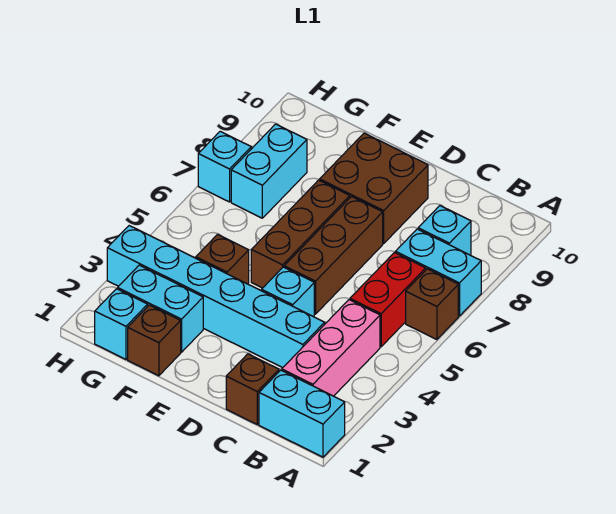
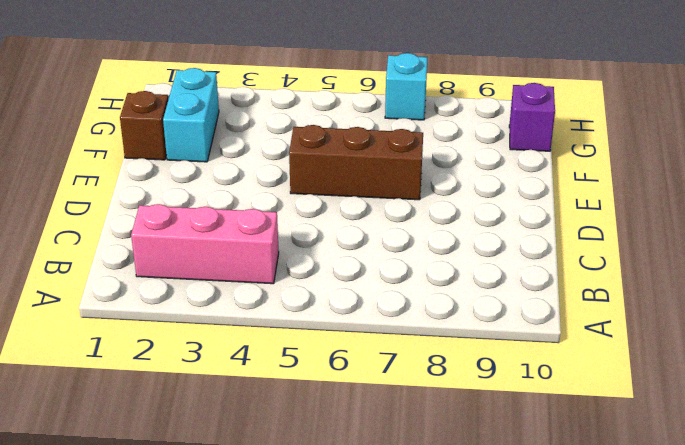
purple 1x1 brick [509,83,555,151] -> none
none -> cyan 1x2 brick [259,370,345,457]
none -> brown 1x1 brick [406,269,458,340]
none -> cyan 1x2 brick [395,229,481,316]

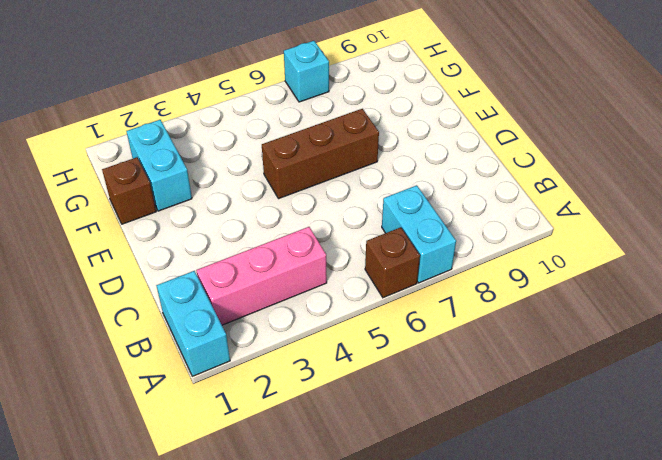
none -> red 1x2 brick [350,253,426,347]
none -> cyan 1x1 brick [418,206,471,255]
none -> brown 1x1 brick [226,354,279,424]

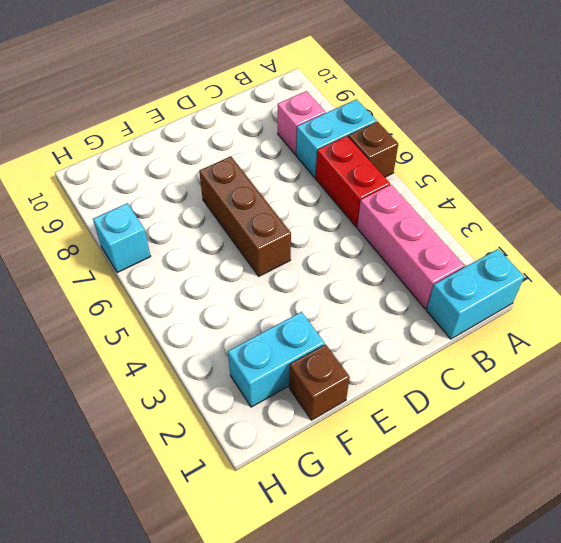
pink 1x1 brick [278,91,325,155] -> cyan 1x1 brick [418,206,471,255]
none -> brown 1x1 brick [226,354,279,424]
none -> cyan 1x6 brick [107,226,325,368]
none -> cyan 1x1 brick [262,267,314,317]

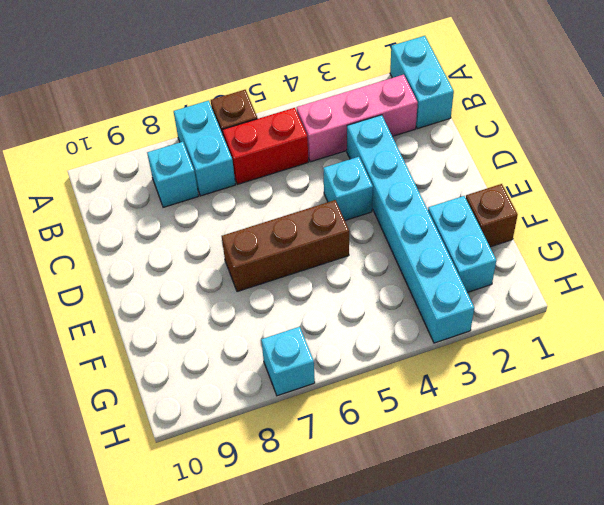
none -> brown 1x1 brick [226,354,279,424]
none -> brown 1x3 brick [284,197,383,314]
none -> brown 2x2 brick [320,133,428,244]

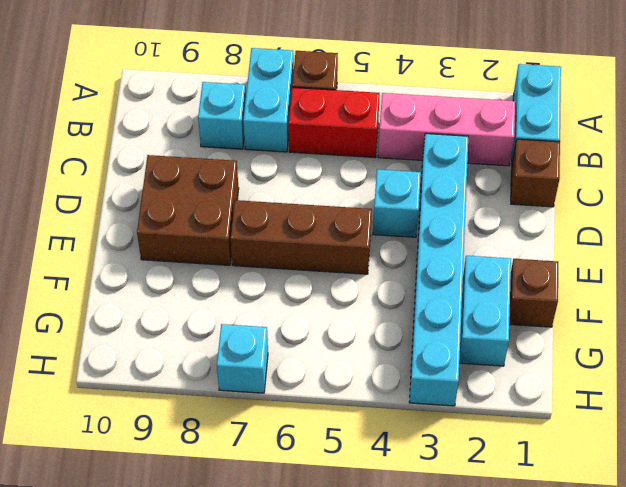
none -> brown 1x3 brick [284,197,383,314]
none -> brown 1x1 brick [196,235,249,284]
none -> cyan 1x1 brick [95,289,148,359]

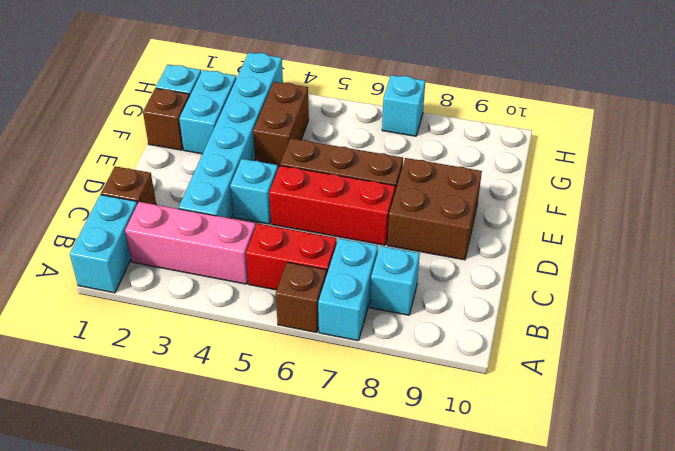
red 1x3 brick [269,166,395,245] -> brown 1x3 brick [284,197,383,314]
brown 1x2 brick [253,82,309,167] -> brown 1x1 brick [196,235,249,284]
none -> cyan 1x2 brick [231,124,307,218]

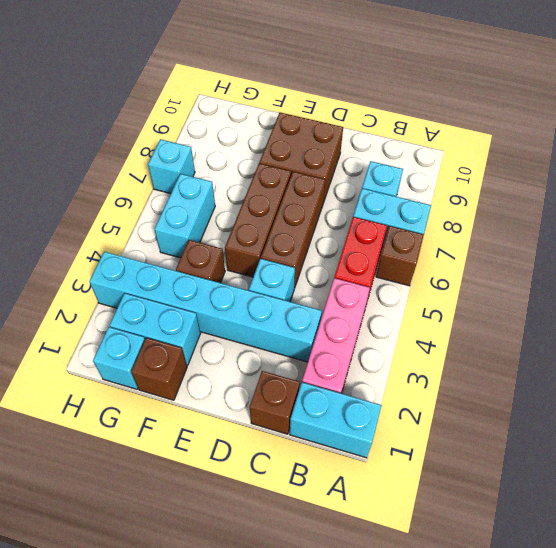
cyan 1x2 brick [154,174,215,258] -> cyan 1x2 brick moved to [231,124,307,218]

